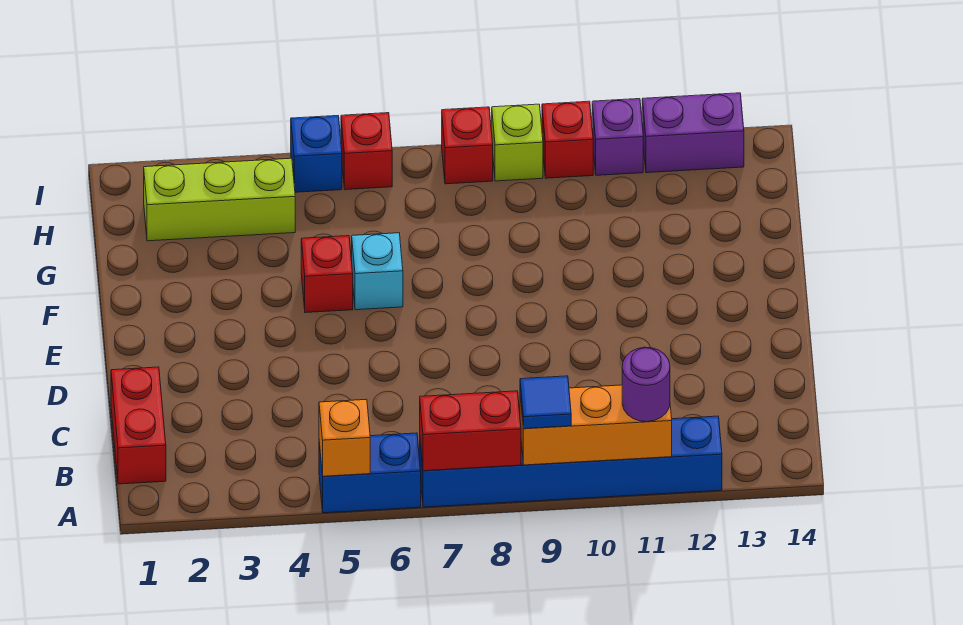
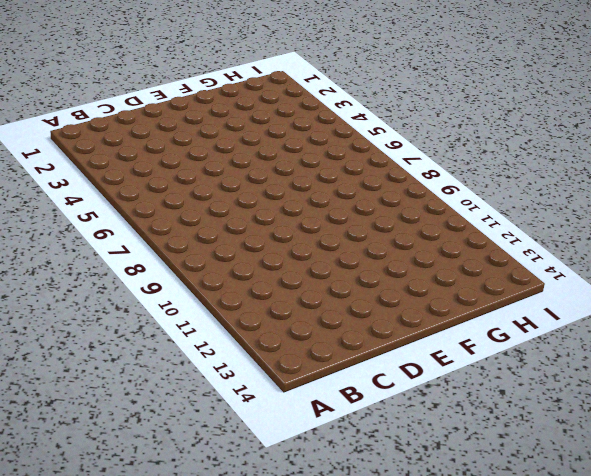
none -> blue 1x2 brick [319,433,421,513]
none -> blue 1x6 brick [420,416,722,507]
none -> red 1x2 brick [111,367,166,484]

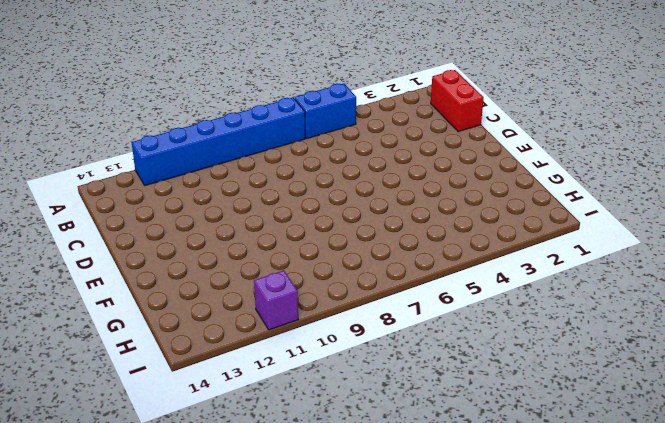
none -> red 1x1 brick [301,236,353,313]
none -> cyan 1x1 brick [352,233,403,310]
none -> lime 1x3 brick [144,158,295,241]

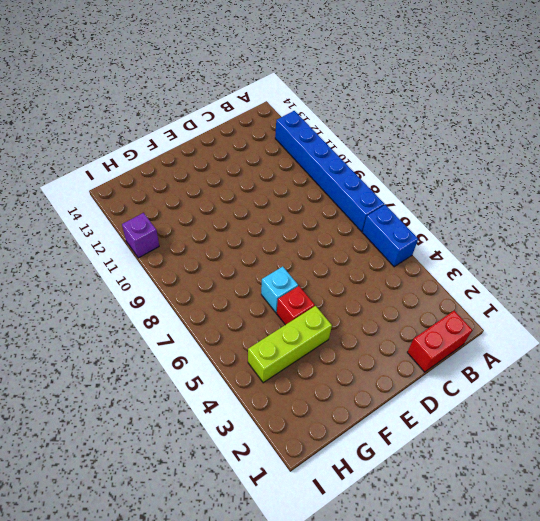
lime 1x3 brick [248,306,332,383] -> lime 1x3 brick turned to [144,158,295,241]
none -> blue 1x1 brick [291,116,342,192]
none -> red 1x1 brick [341,113,392,190]
none -> red 1x1 brick [442,107,493,184]

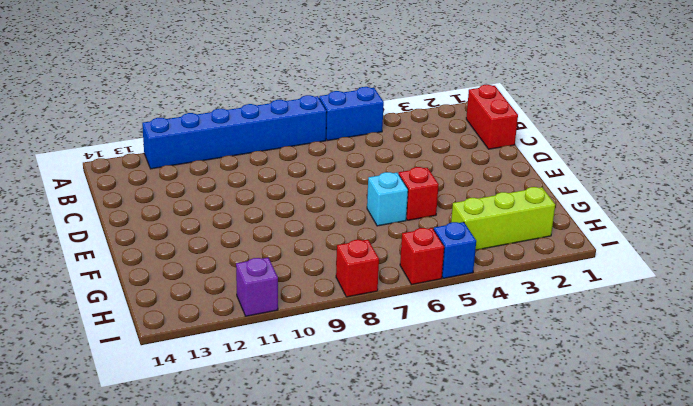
none -> lime 1x1 brick [492,104,543,181]
none -> red 1x1 brick [542,101,593,178]
none -> purple 1x2 brick [642,93,744,173]

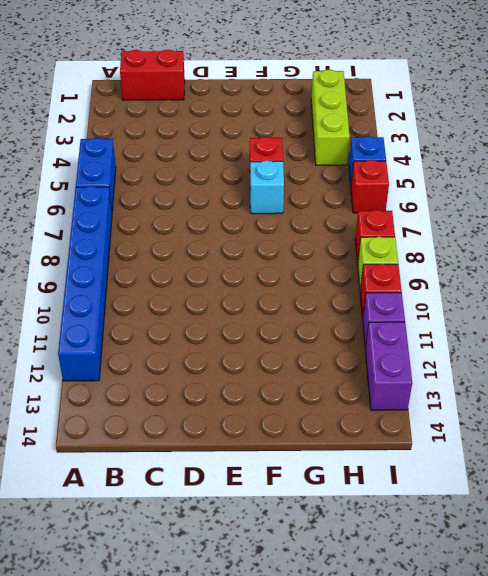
none -> orange 1x1 brick [319,399,370,476]
none -> red 1x2 brick [420,391,521,471]
none -> orange 1x3 brick [520,385,672,465]

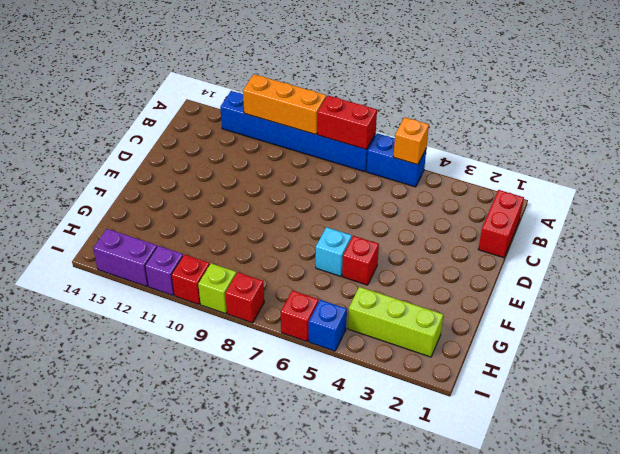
none -> blue 1x1 tile [520,376,571,429]
none -> purple 1x1 round brick [622,347,670,422]

